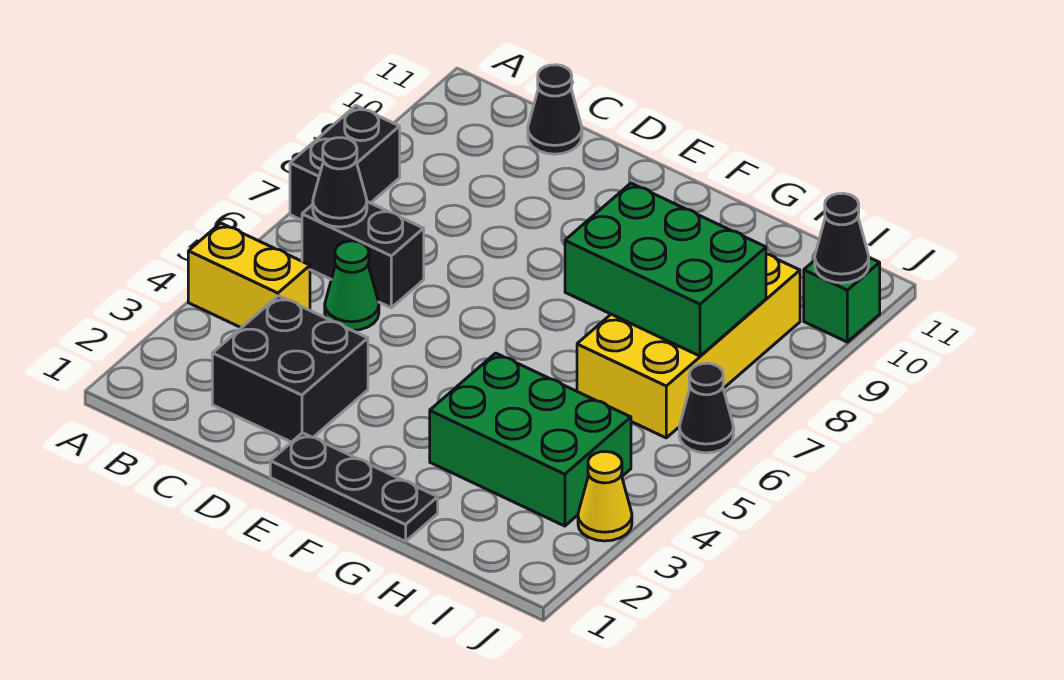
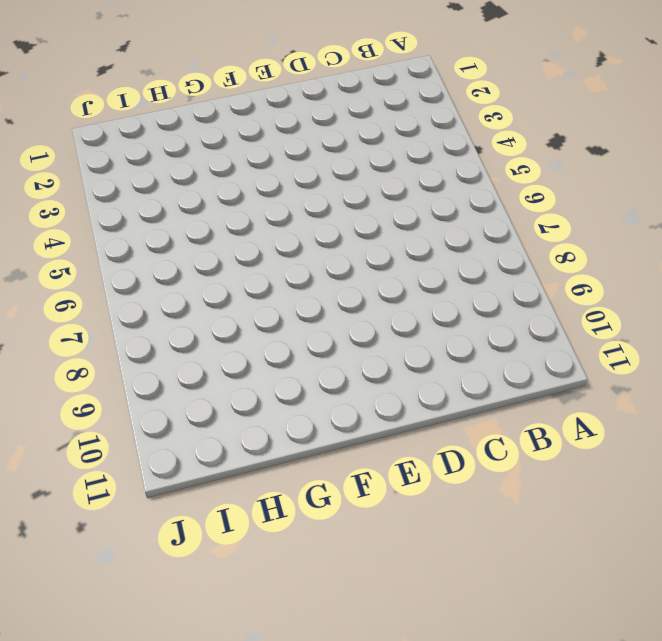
none -> yellow 1x2 brick [188,223,310,328]
none -> black 1x2 brick [290,106,400,220]
none -> black 1x2 brick [302,202,424,308]

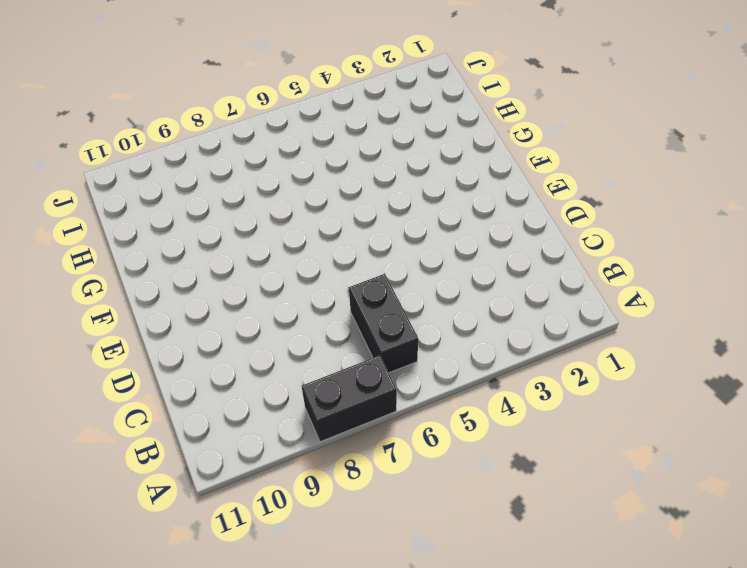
none -> yellow 1x2 brick [188,223,310,328]
none -> black 2x2 brick [212,296,368,442]
none -> green 1x1 cone [325,241,379,330]

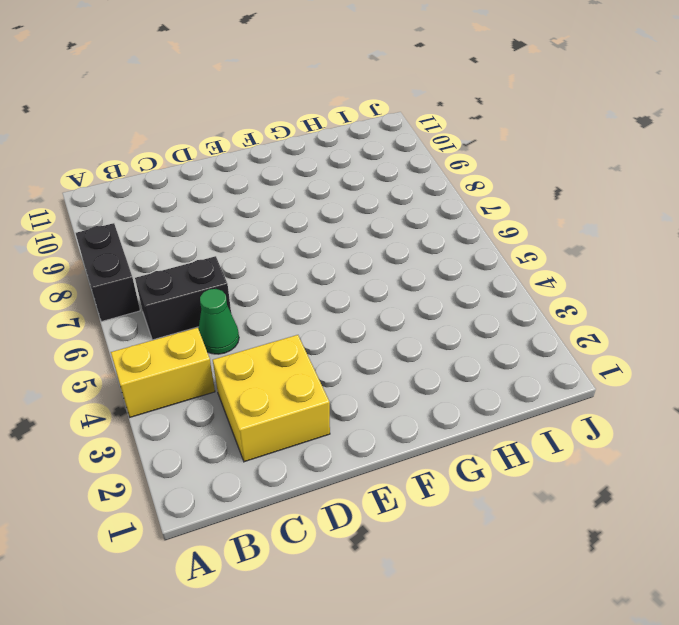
yellow 2x2 brick [213,335,330,462] -> black 2x2 brick [212,296,368,442]
none -> black 1x1 cone [528,65,582,154]
none -> black 1x3 plate [270,433,438,541]
none -> green 2x3 brick [430,353,631,526]

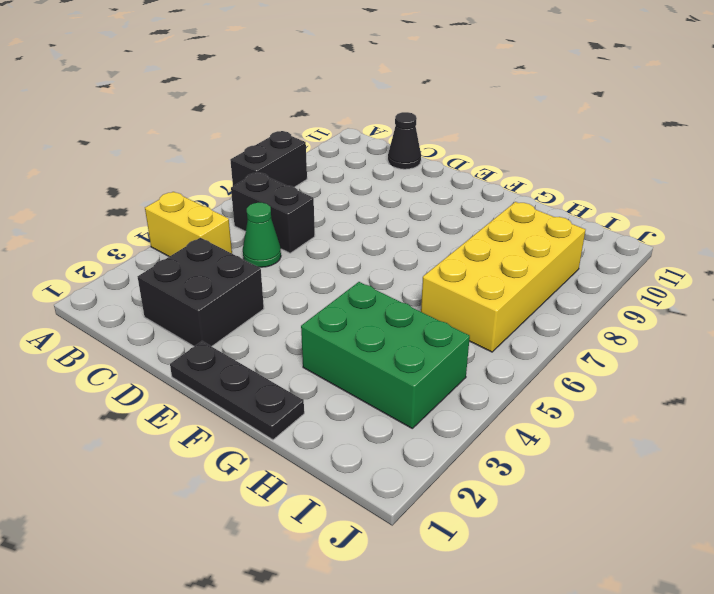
none -> yellow 1x1 cone [578,452,632,541]
none -> black 1x1 cone [679,363,734,453]
none -> green 1x1 brick [804,258,880,342]

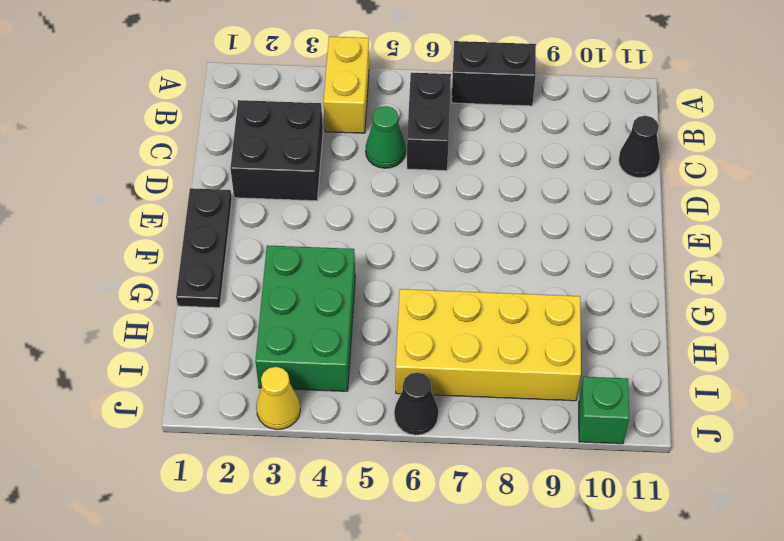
none -> black 1x1 cone [313,138,367,227]
none -> green 2x3 brick [565,183,766,356]
none -> black 1x1 cone [815,193,869,283]

